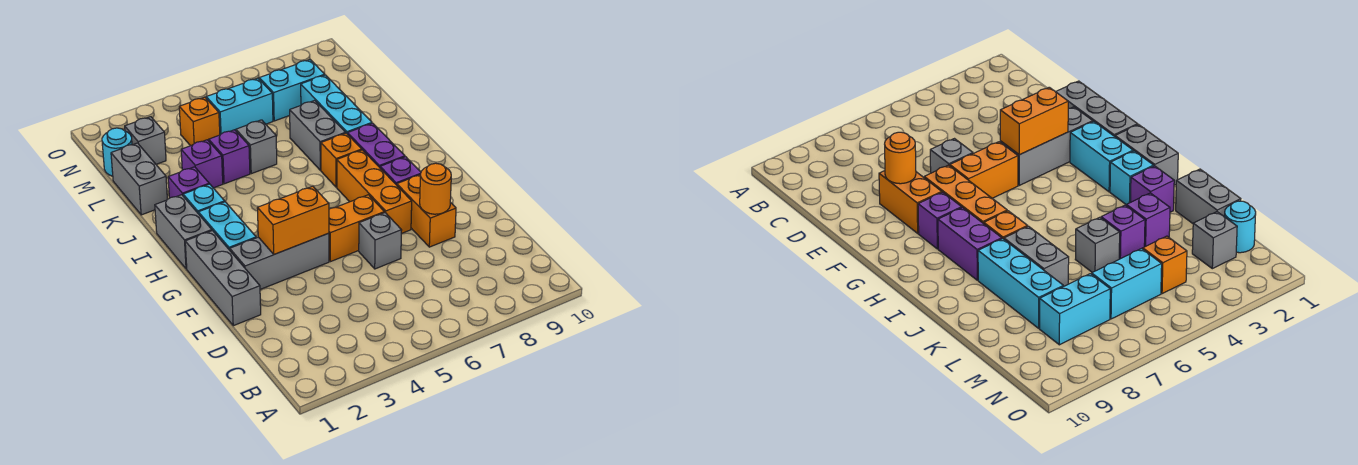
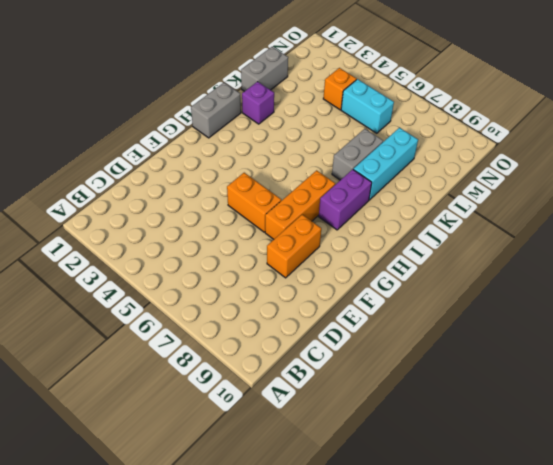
none -> grey 1x3 brick [185,231,261,326]
none -> grey 1x1 brick [359,213,402,269]
none -> grey 1x3 brick [230,233,329,289]

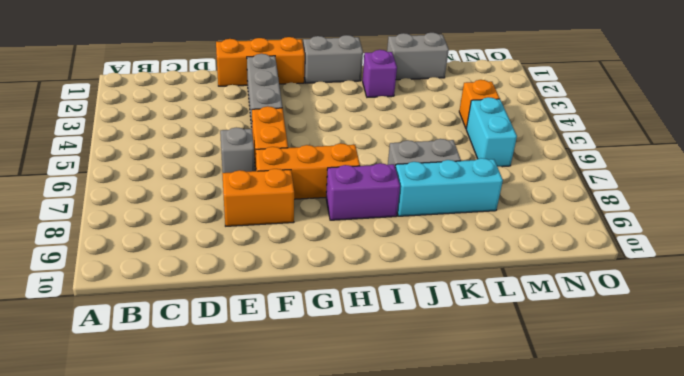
orange 1x3 brick [216,37,305,86] -> grey 1x3 brick [185,231,261,326]
none -> cyan 1x2 brick [198,202,256,250]
none -> purple 1x1 brick [380,157,421,185]
none -> cyan 1x1 brick [183,184,225,214]

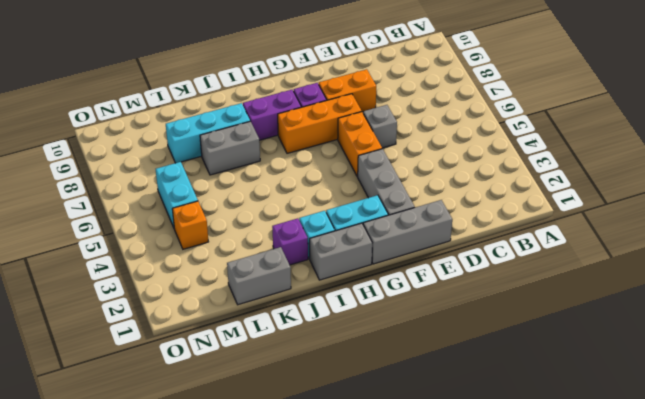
none -> orange 1x1 brick [321,133,362,187]
none -> purple 1x1 brick [181,140,223,188]
none -> purple 1x1 brick [209,130,250,184]

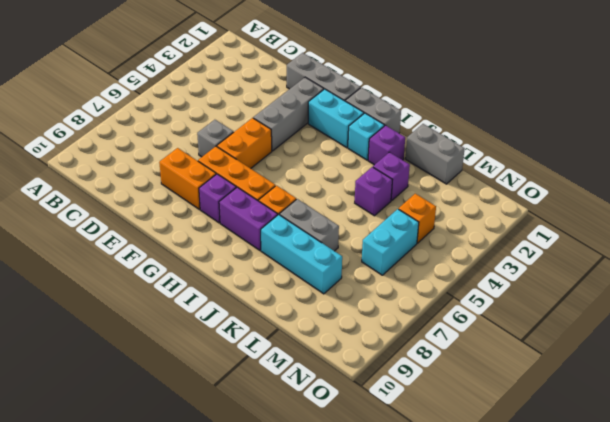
none -> grey 1x1 brick [236,120,277,174]
none -> cyan 1x1 round brick [102,128,132,176]
none -> grey 1x1 brick [125,117,166,164]

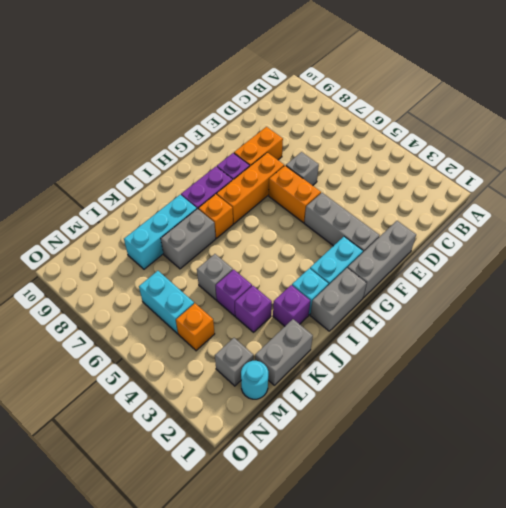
none -> cyan 1x2 brick [259,60,325,121]
none -> orange 1x1 round brick [420,163,451,214]
none -> orange 1x2 brick [257,186,329,254]

